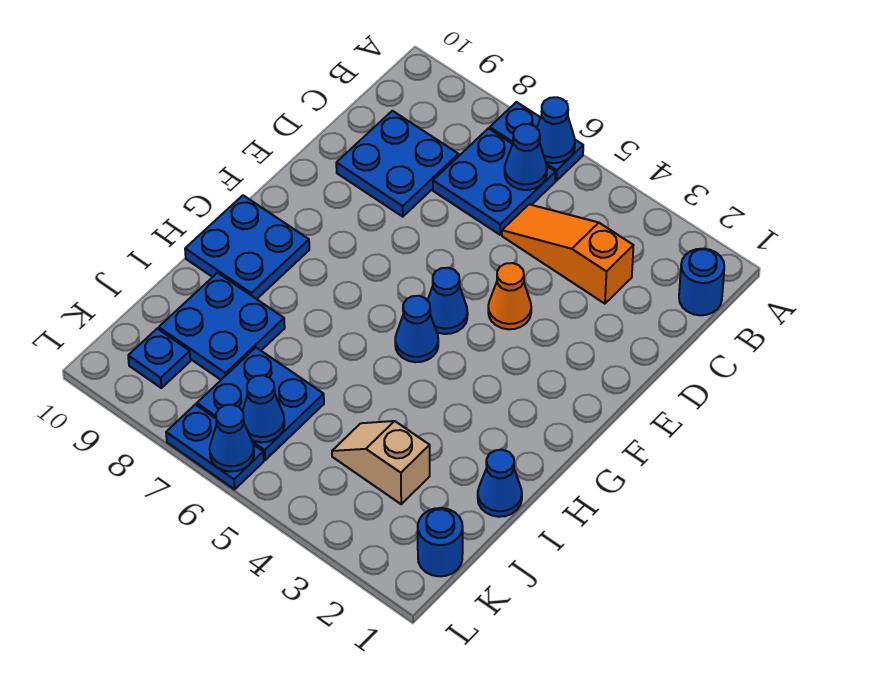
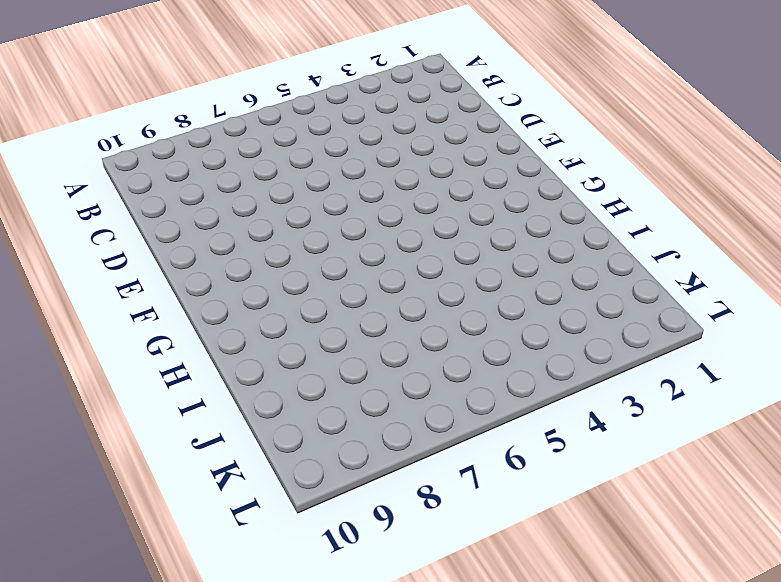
none -> blue 1x2 plate [490,102,583,181]
none -> blue 1x1 round brick [679,249,724,315]
none -> blue 2x2 plate [433,128,555,235]

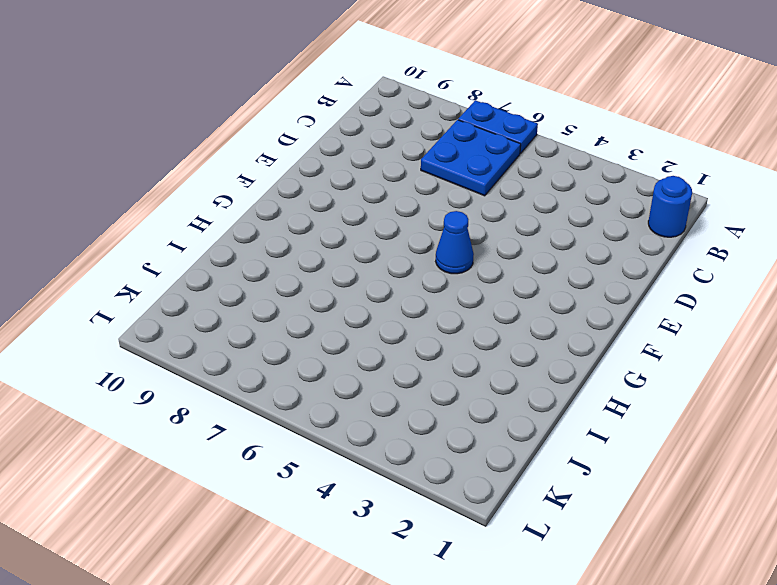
none -> orange 1x3 slope [502,204,634,304]
none -> blue 2x2 plate [336,111,459,217]
none -> orange 1x1 cone [488,263,531,329]

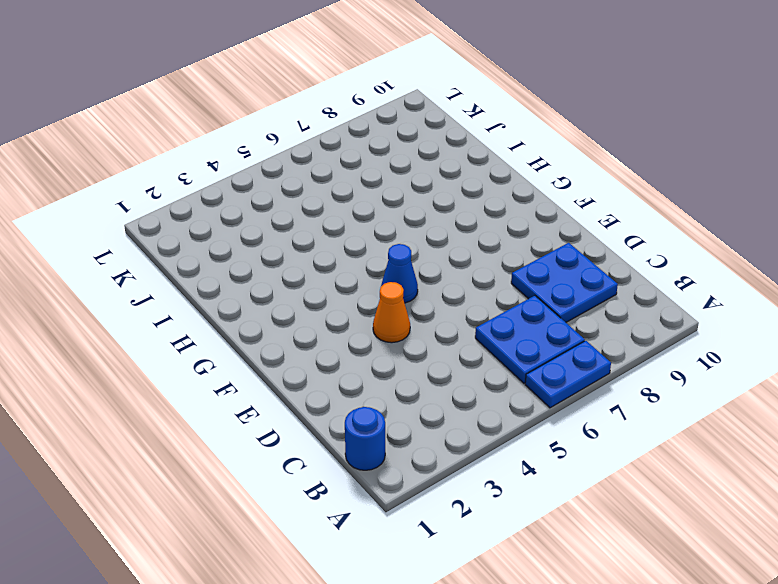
none -> orange 1x3 slope [502,204,634,304]
none -> blue 1x1 cone [395,296,438,362]
none -> blue 2x2 plate [185,195,309,299]

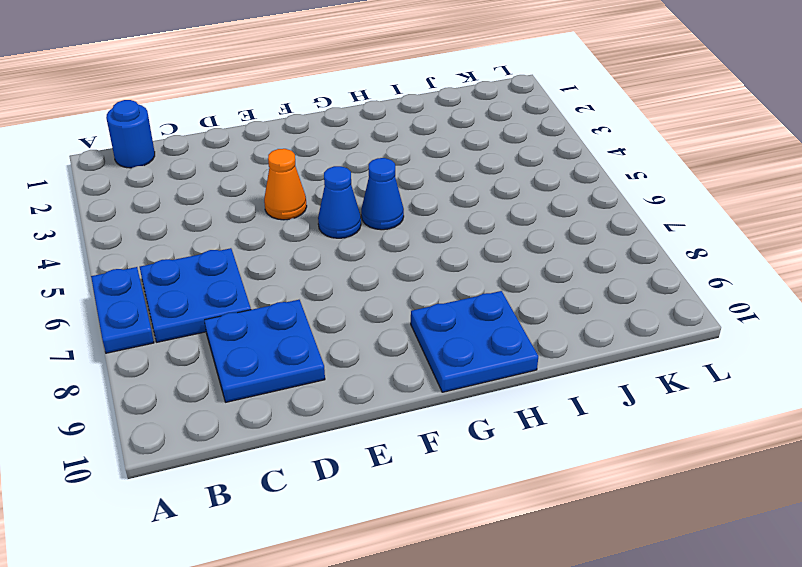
none -> orange 1x3 slope [502,204,634,304]
none -> blue 1x1 cone [478,450,522,517]
none -> blue 2x2 plate [159,273,285,380]

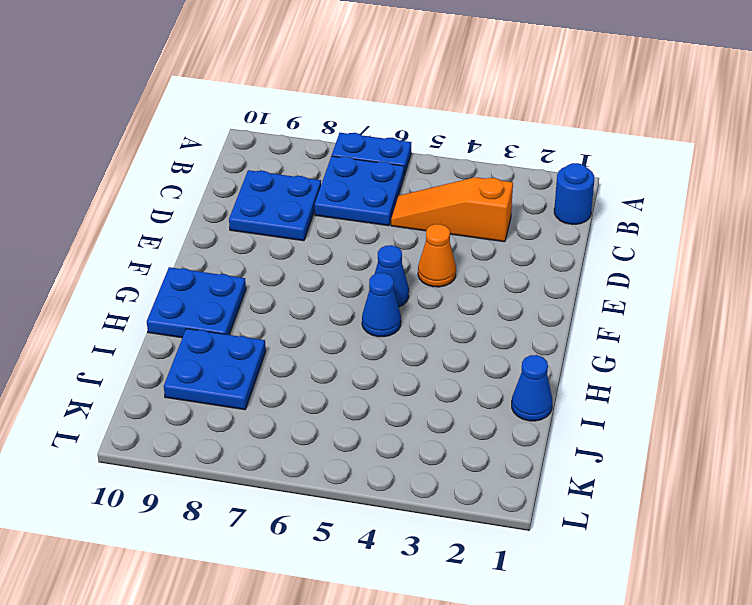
none -> tan 1x2 slope [332,421,430,504]
none -> blue 2x2 plate [197,348,324,460]
none -> blue 1x1 round brick [418,508,463,576]

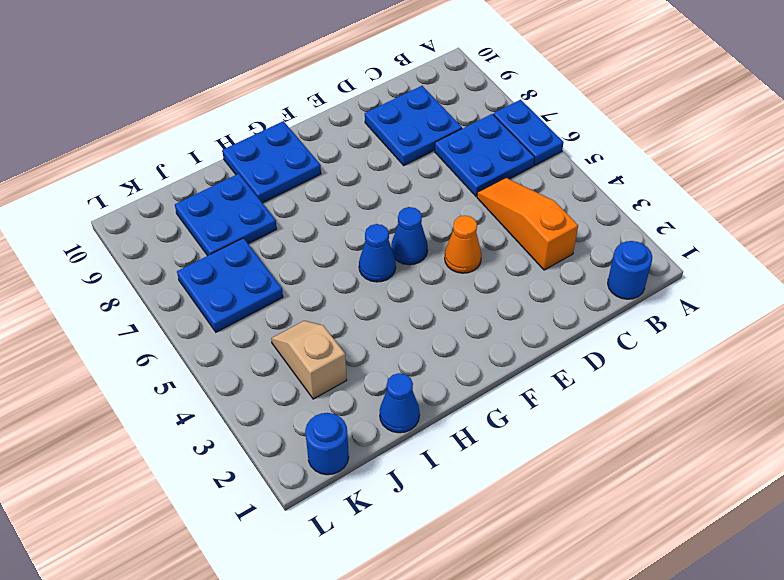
none -> blue 1x1 plate [128,329,190,388]
none -> blue 1x2 plate [166,404,264,489]
none -> blue 1x1 cone [537,97,575,163]

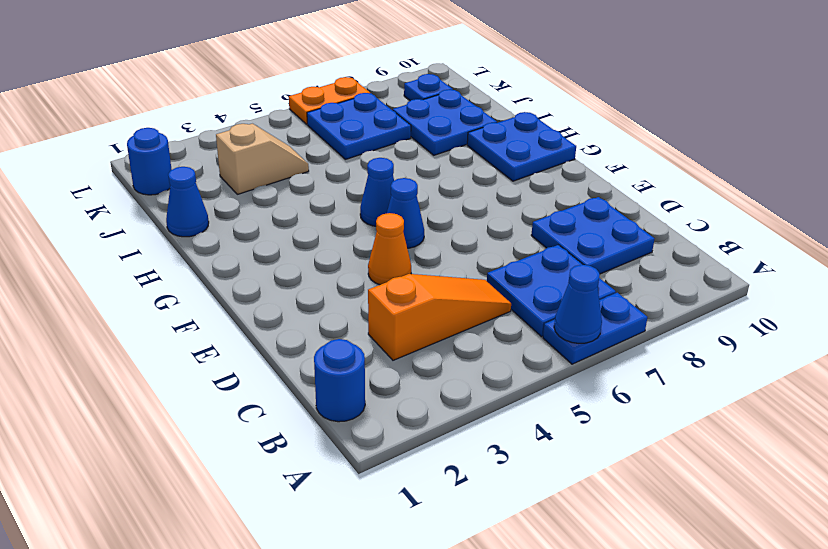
orange 1x2 plate [289,77,370,124] -> blue 1x2 plate [166,404,264,489]
none -> blue 1x1 cone [505,124,547,190]
none -> blue 1x1 cone [243,375,284,442]
none -> blue 1x1 cone [210,405,254,472]

